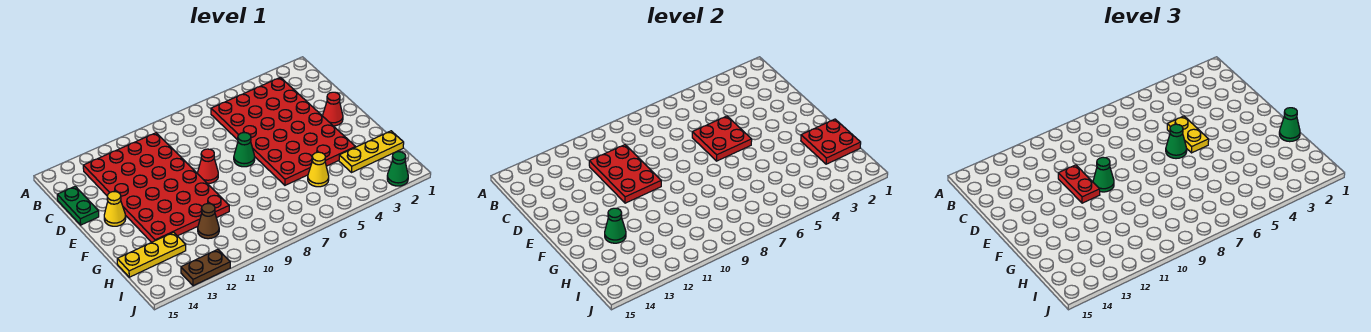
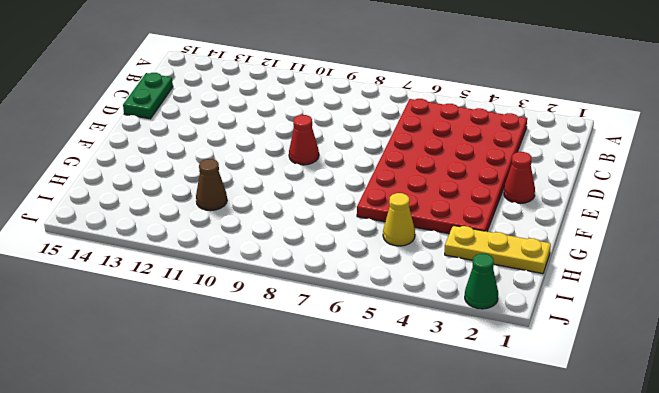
none -> red 4x6 plate [83,133,229,242]
none -> green 1x1 cone [234,133,255,167]
none -> yellow 1x1 cone [104,192,126,226]

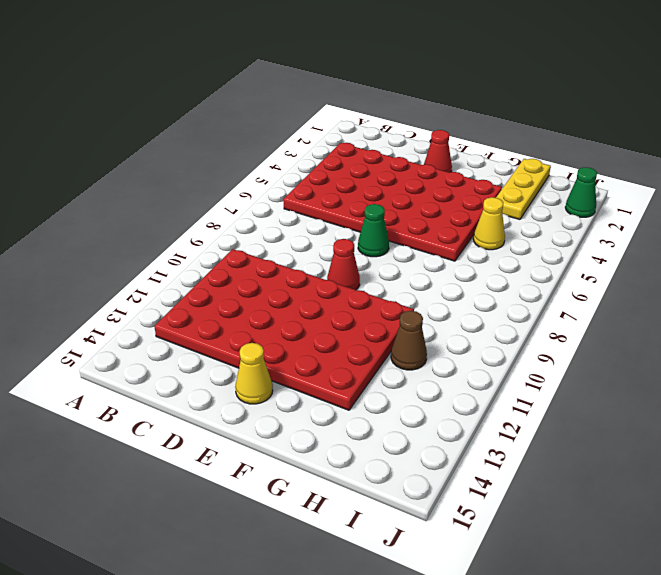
none -> green 1x2 plate [57,186,99,225]
none -> yellow 1x3 plate [117,232,186,277]
none -> brown 1x2 plate [181,249,230,286]

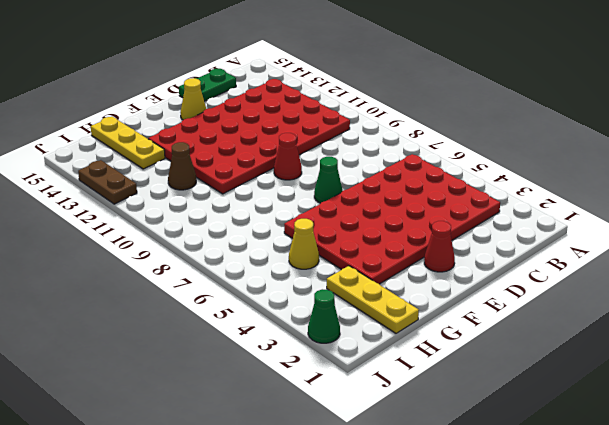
none -> red 2x3 plate [589,145,661,203]
none -> red 2x2 plate [692,116,752,161]
none -> red 2x2 plate [801,119,861,164]

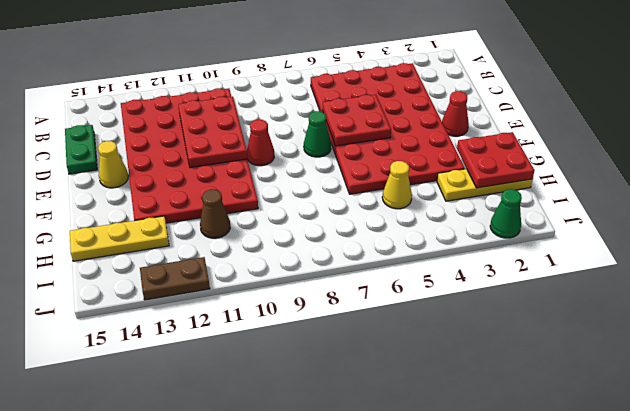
none -> green 1x1 cone [605,208,626,243]
none -> yellow 1x2 plate [1167,116,1209,153]
none -> red 1x2 plate [1058,165,1100,203]

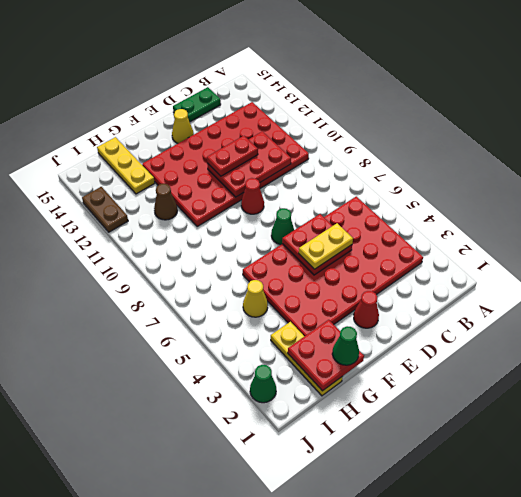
none -> green 1x1 cone [605,208,626,243]
none -> green 1x1 cone [1166,124,1187,159]
none -> green 1x1 cone [1093,157,1114,192]

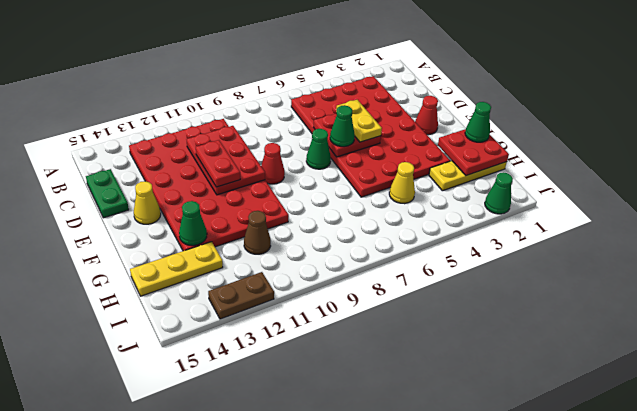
none -> green 1x1 cone [1093,157,1114,192]

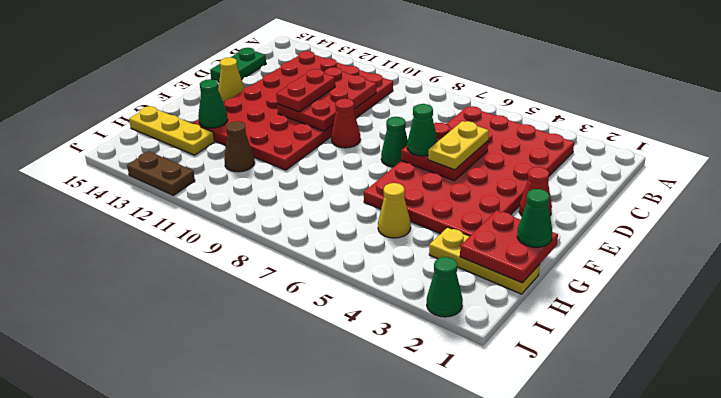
none -> green 1x1 cone [1093,157,1114,192]

